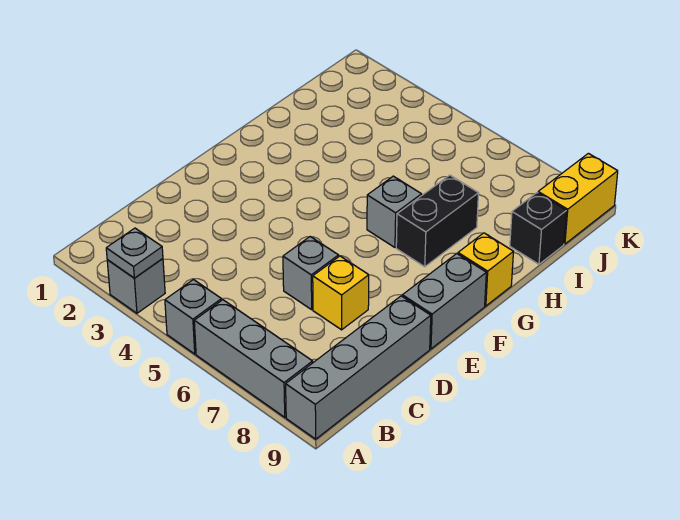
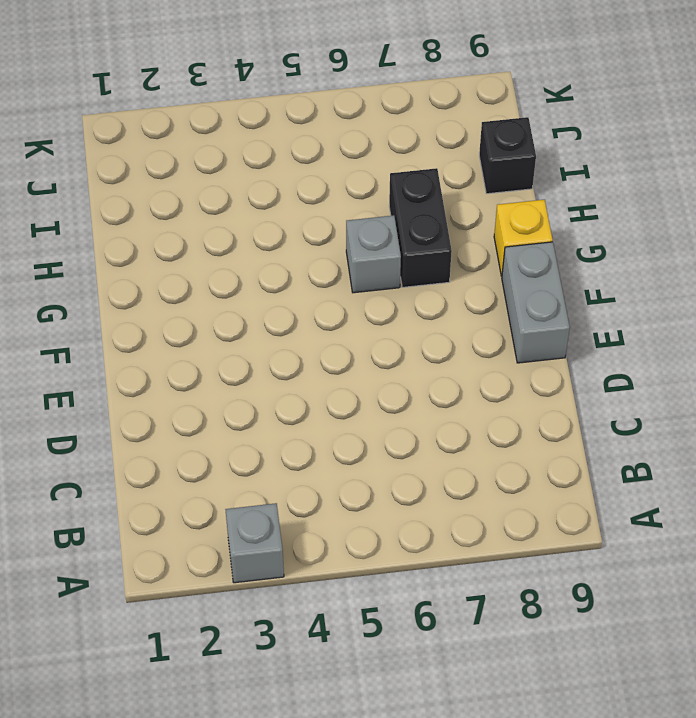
none -> grey 1x1 brick [165,280,222,354]
none -> grey 1x3 brick [194,300,313,417]
none -> grey 1x4 brick [286,296,431,439]

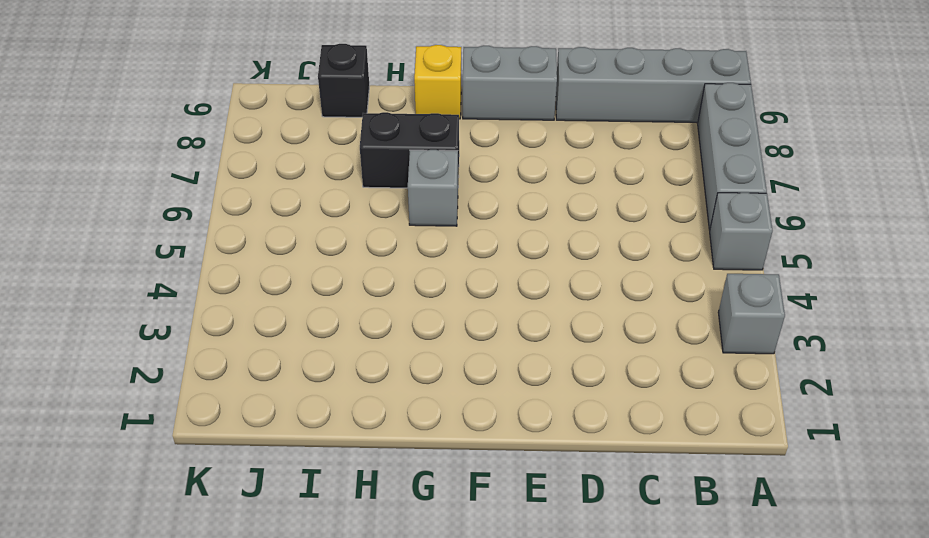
none -> grey 1x1 brick [283,237,339,310]
none -> yellow 1x1 brick [313,256,369,330]
none -> yellow 1x2 brick [538,153,618,244]

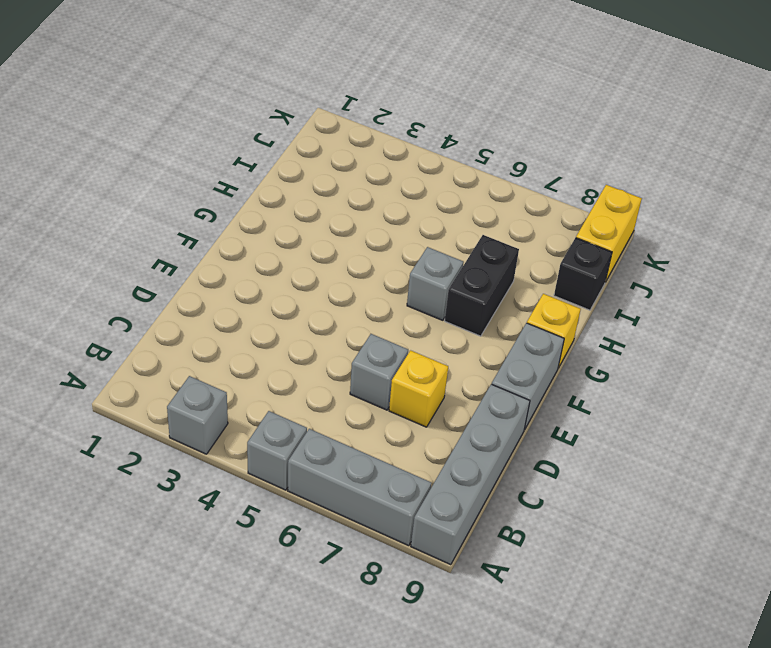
none -> grey 1x1 plate [106,228,163,278]

